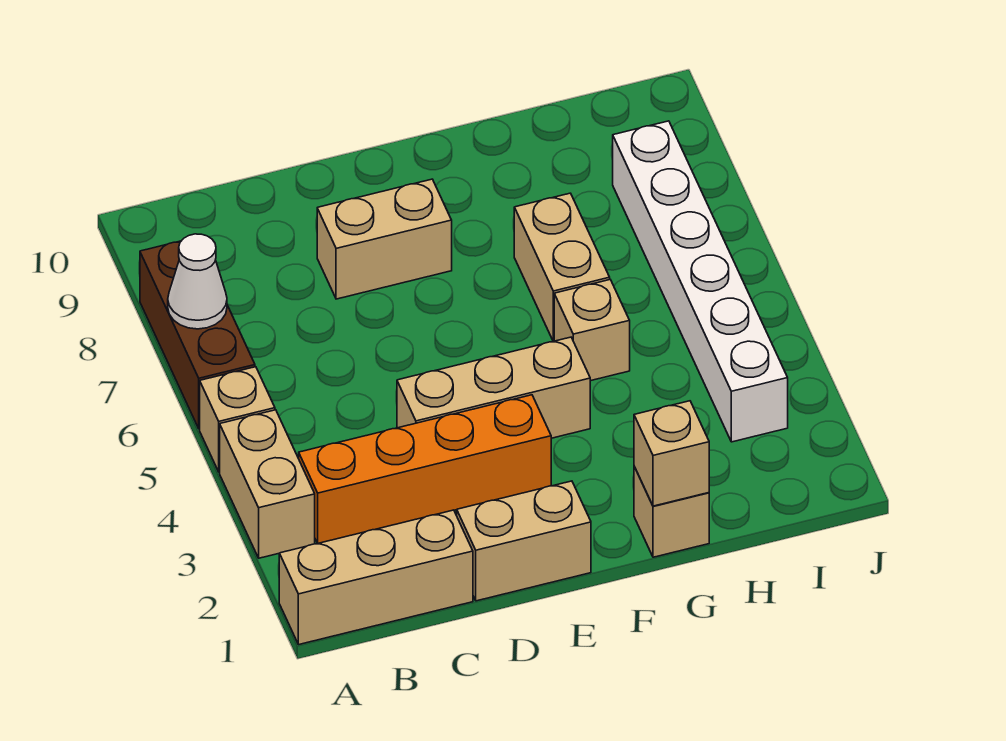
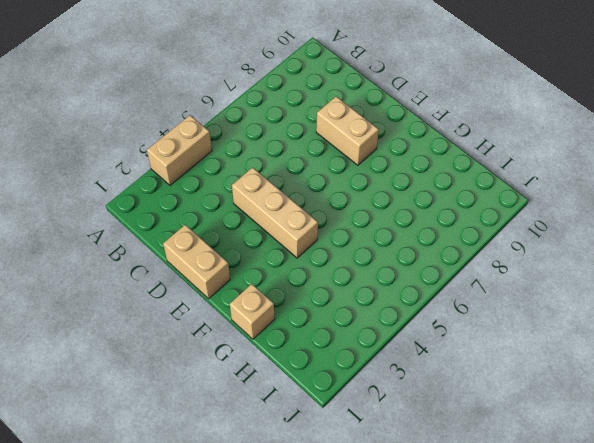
none -> tan 1x3 brick [279,510,473,645]
none -> tan 1x1 brick [200,367,275,472]
none -> brown 1x3 brick [140,241,255,429]

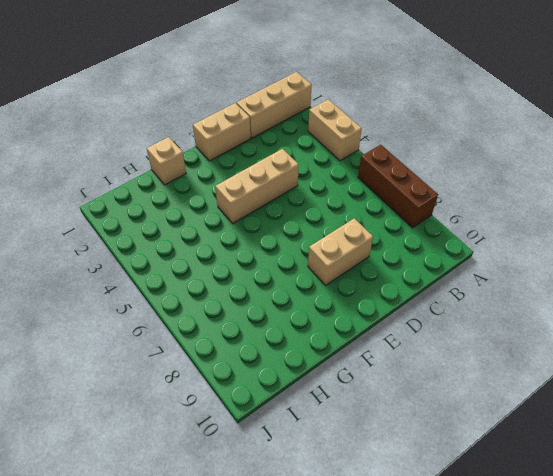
none -> tan 1x1 brick [200,367,275,472]
none -> orange 1x4 brick [299,395,551,543]
none -> tan 1x1 brick [554,280,630,381]

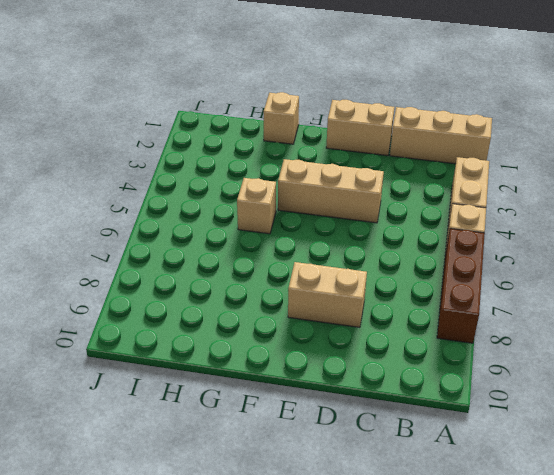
none -> orange 1x4 brick [299,395,551,543]
none -> tan 1x2 brick [514,193,610,341]
none -> white 1x6 brick [613,121,788,442]

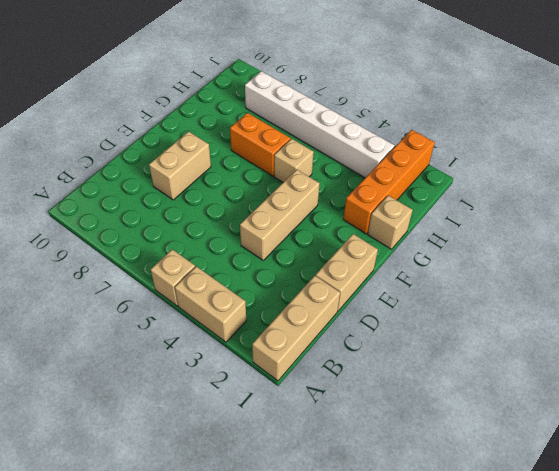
orange 1x4 brick [343,130,435,234] -> orange 1x4 brick moved to [299,395,551,543]
orange 1x2 brick [230,113,291,176] -> tan 1x2 brick [514,193,610,341]
none -> brown 1x3 brick [140,241,255,429]
none -> white 1x1 cone [168,234,227,329]
none -> tan 1x1 brick [634,401,709,506]

